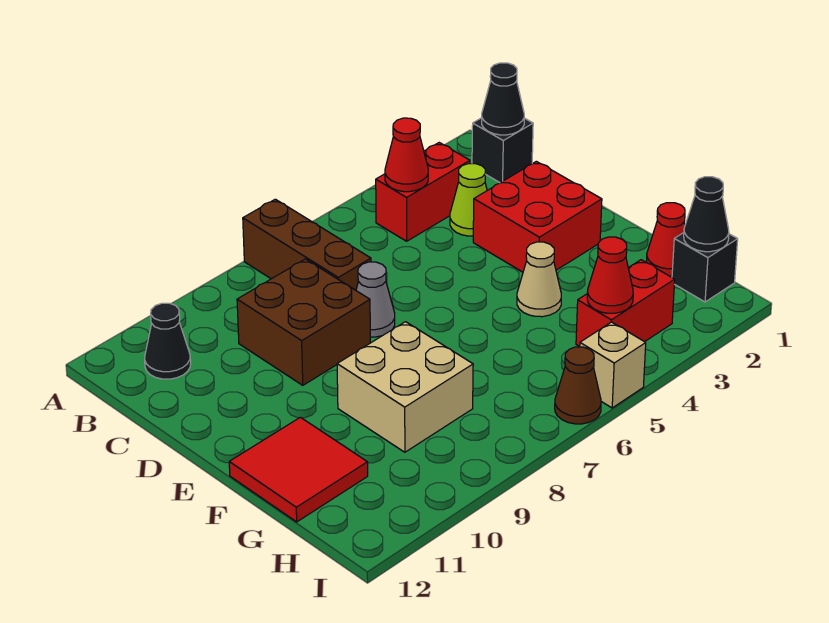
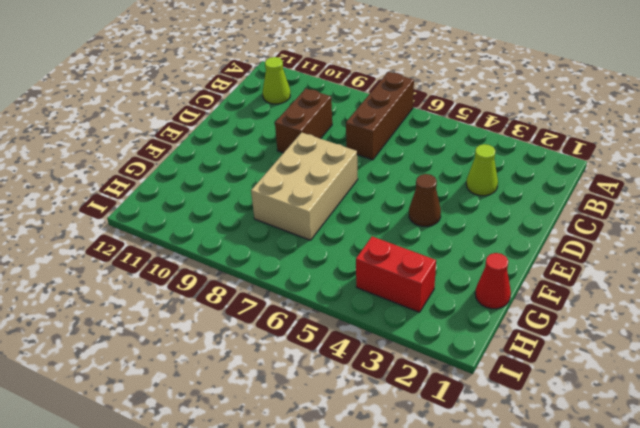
lime 1x1 cone [263,57,290,104] -> black 1x1 cone [145,303,191,379]
brown 1x2 brick [275,89,332,153] -> brown 2x2 brick [237,259,370,385]
brown 1x1 cone [409,174,441,226] -> brown 1x1 cone moved to [555,347,601,424]
tan 2x3 brick [251,132,358,240] -> tan 2x2 brick [337,322,473,452]
none -> black 1x1 brick [472,118,533,183]
none -> red 1x2 brick [376,143,470,241]
none -> red 2x2 brick [473,161,602,272]

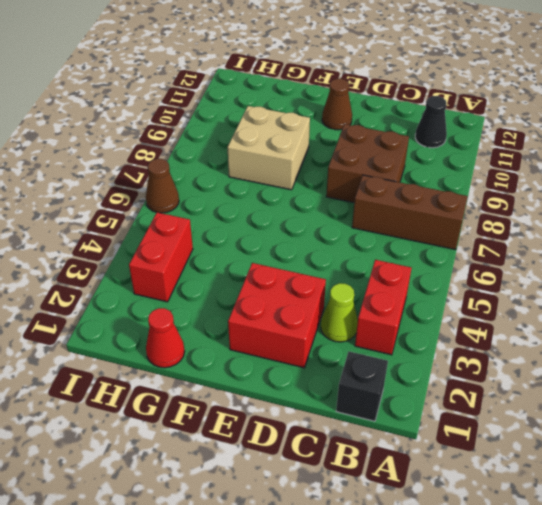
brown 1x1 cone [322,79,352,130] -> none
none -> grey 1x1 cone [356,262,395,337]
none -> tan 1x1 cone [517,242,561,317]
none -> red 2x2 tile [229,417,368,522]

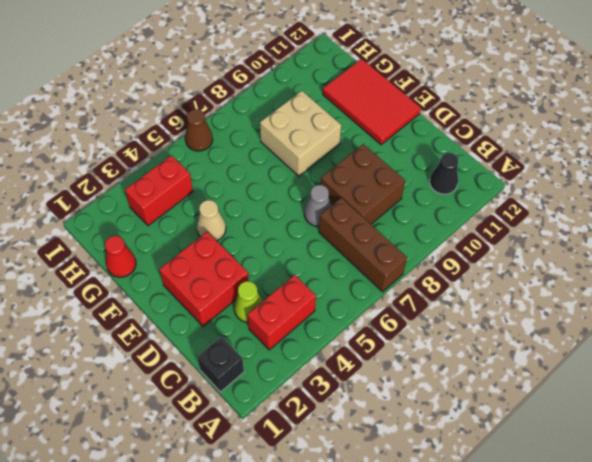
red 2x3 tile [323,59,421,145] -> red 2x2 tile [229,417,368,522]
none -> black 1x1 brick [672,233,738,302]
none -> tan 1x1 brick [580,322,646,408]
none -> black 1x1 cone [482,63,524,135]

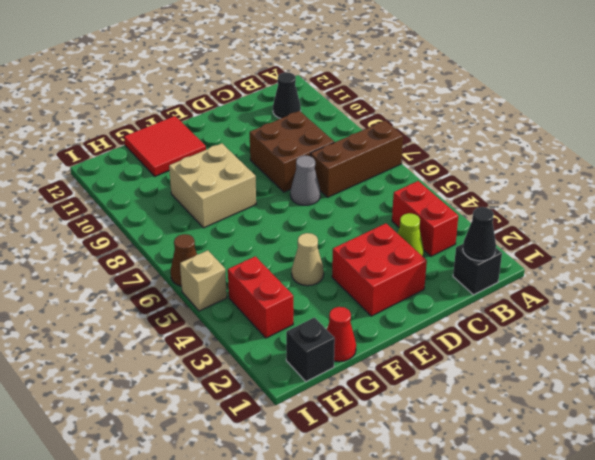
none -> red 1x1 cone [385,118,428,192]
none -> black 1x1 cone [684,177,729,252]
none -> red 1x1 cone [587,237,633,313]

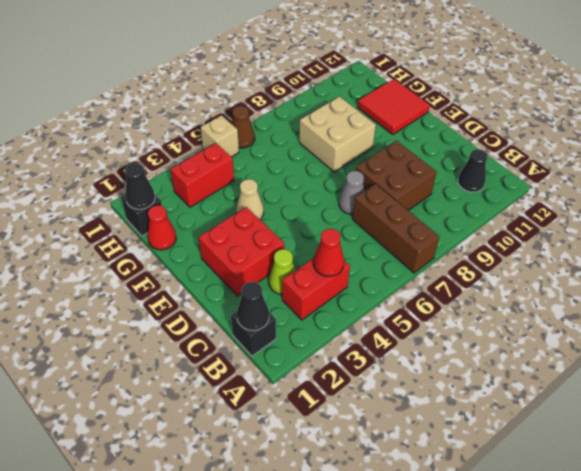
none -> red 1x1 cone [587,237,633,313]

